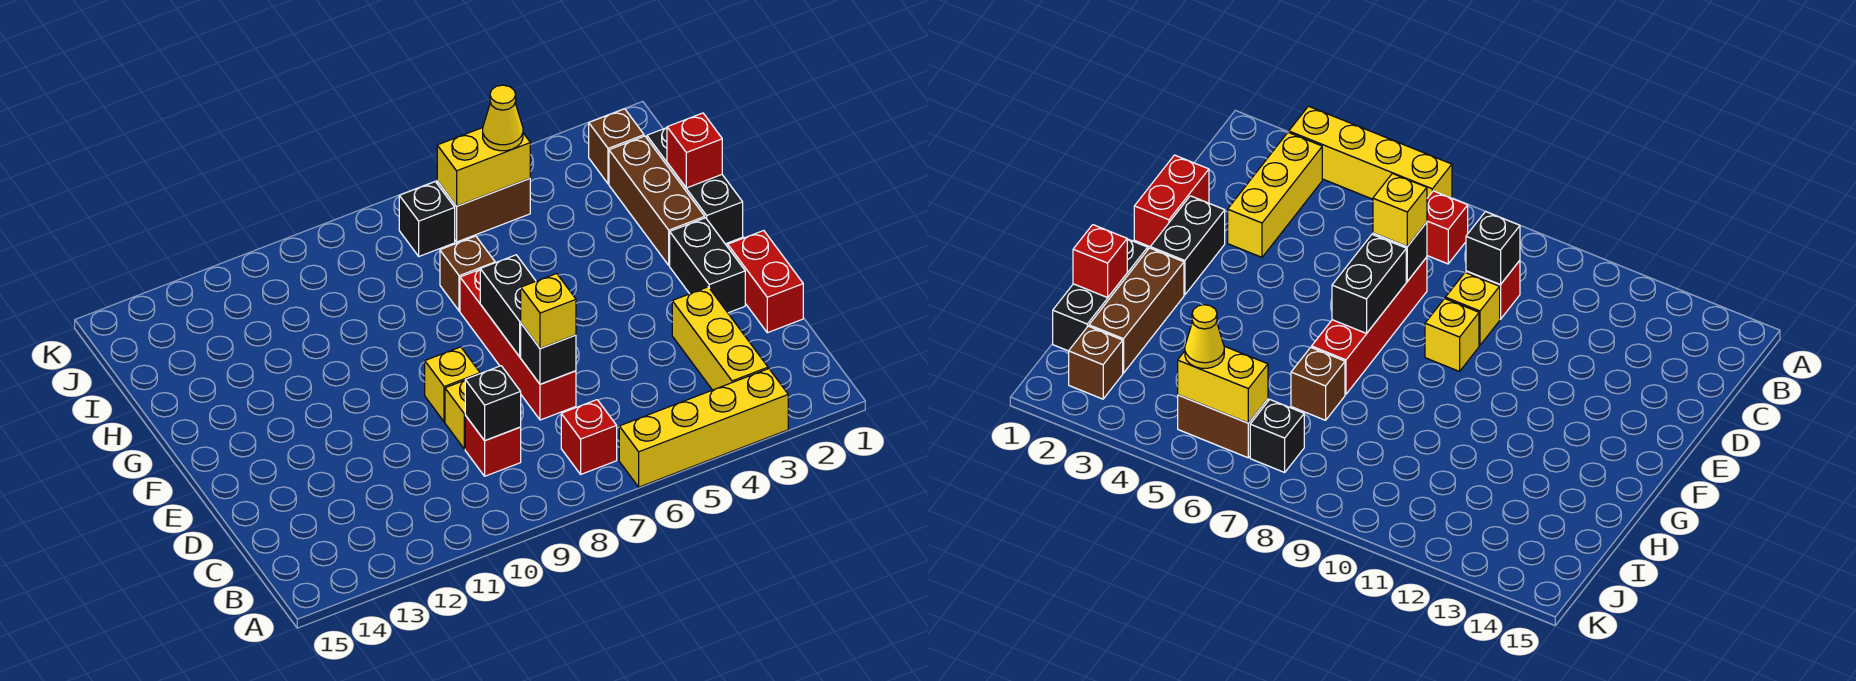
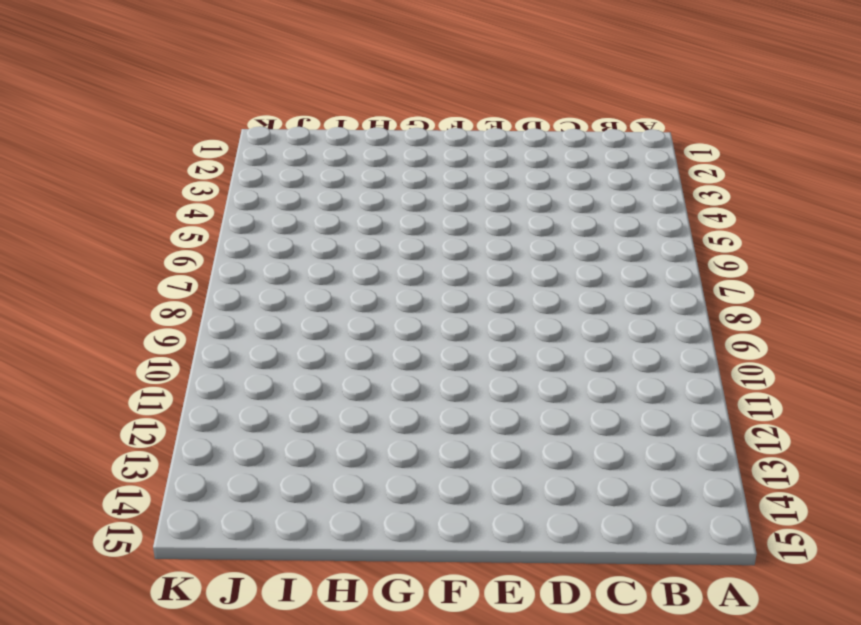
none -> yellow 1x4 brick [619,369,788,487]
none -> yellow 1x3 brick [672,287,768,390]
none -> red 1x1 brick [561,400,617,474]

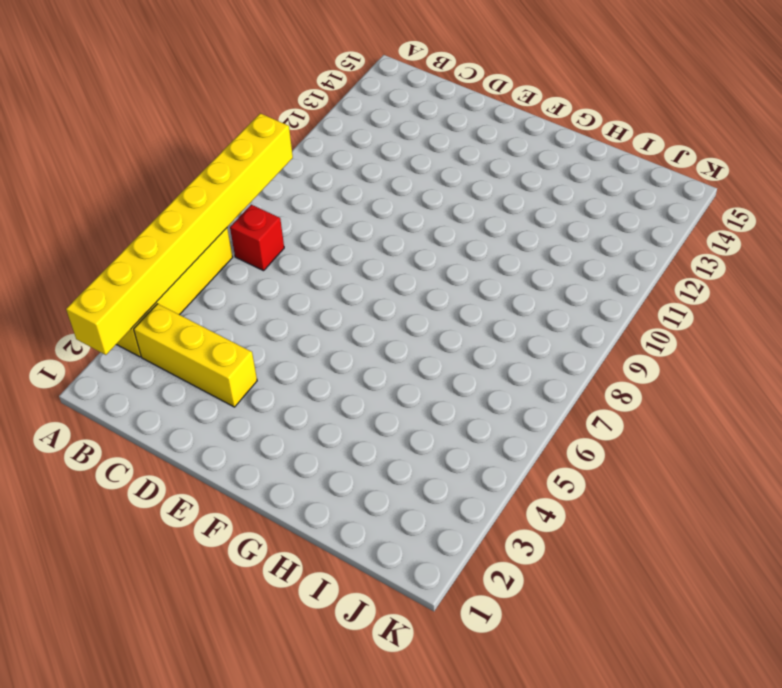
yellow 1x8 brick [66,113,293,355] -> none
none -> red 1x1 brick [465,416,521,476]
none -> red 1x2 brick [728,231,803,333]
none -> red 1x4 brick [460,270,576,420]

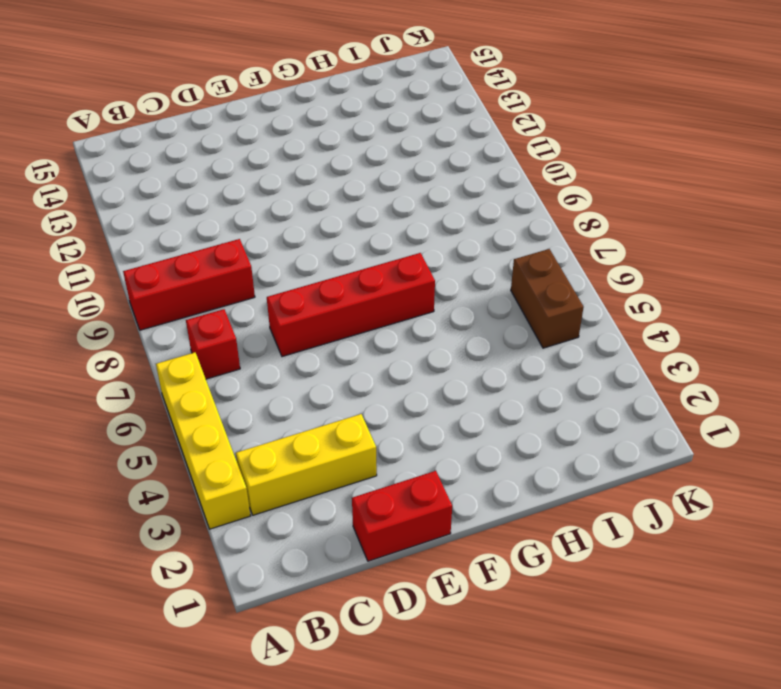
red 1x3 brick [123,239,255,330] -> red 1x1 brick [465,416,521,476]
none -> yellow 1x1 brick [445,380,466,449]
none -> black 1x2 brick [670,218,745,313]
none -> yellow 1x1 brick [425,347,480,422]

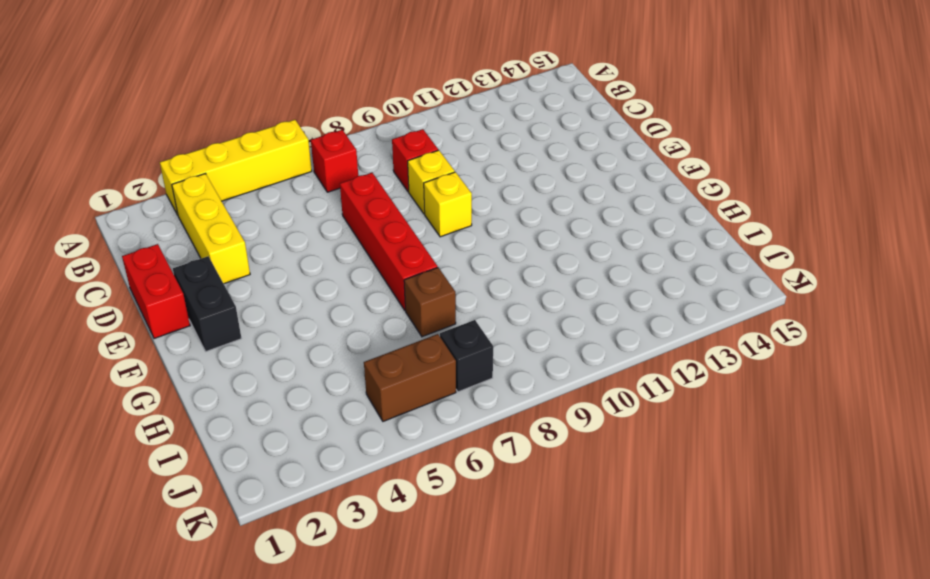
none -> black 1x3 brick [647,128,743,244]
none -> brown 1x3 brick [609,136,705,265]
none -> brown 1x1 brick [589,109,644,184]

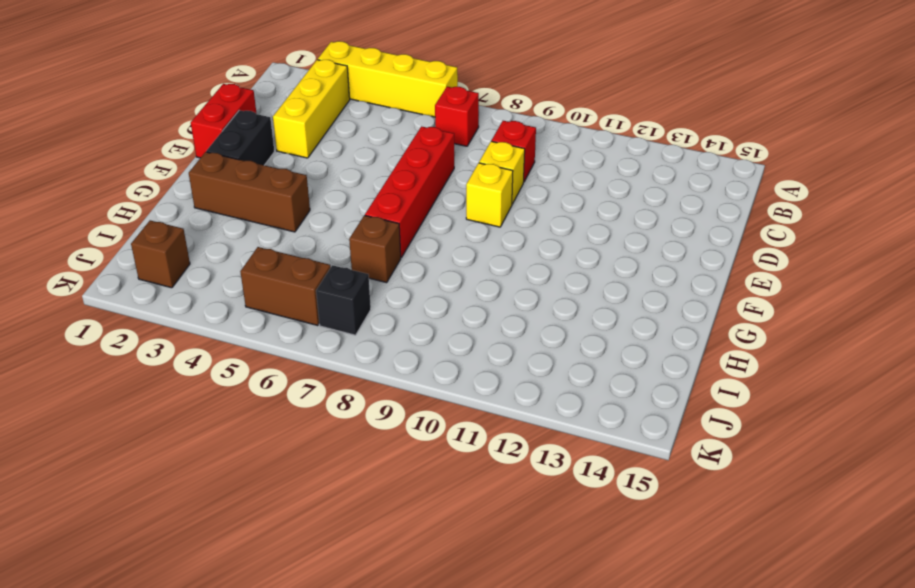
brown 1x3 brick [189,152,310,232] -> brown 1x3 brick turned to [609,136,705,265]
none -> black 1x3 brick [647,128,743,244]
none -> black 1x1 brick [465,366,521,441]
none -> black 1x1 brick [521,324,576,384]

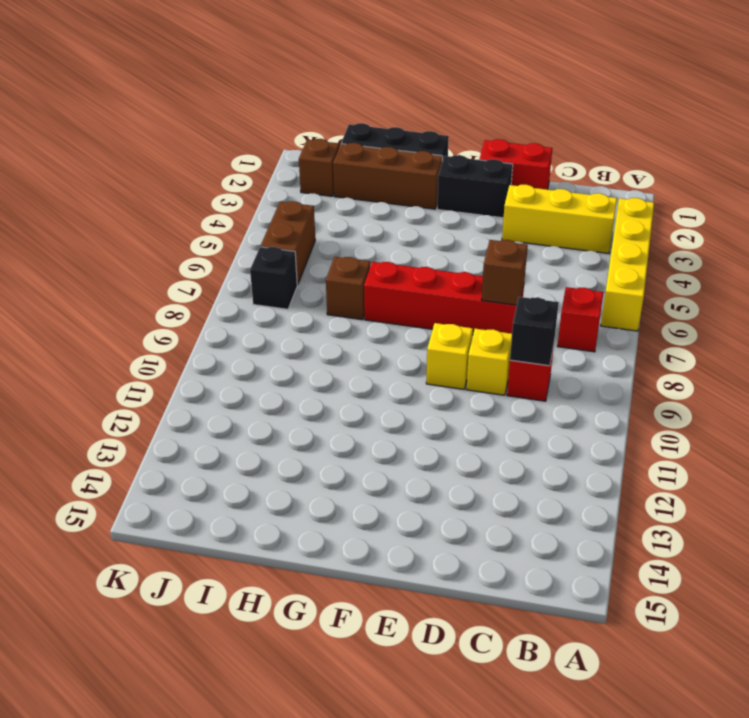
brown 1x1 brick [481,240,528,305] -> black 1x1 brick [521,324,576,384]
none -> black 1x2 brick [480,255,536,357]
none -> red 1x1 brick [667,113,722,188]
none -> yellow 1x2 brick [437,128,530,206]

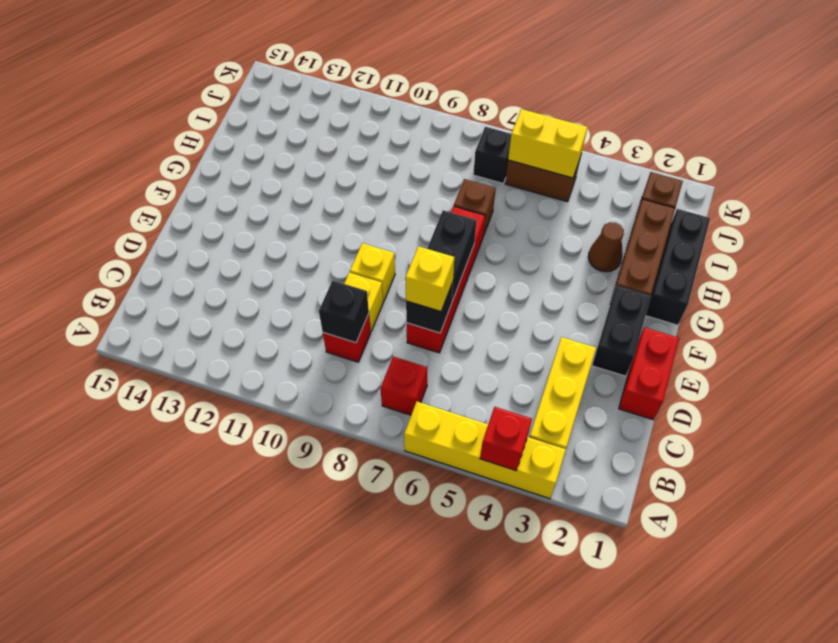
red 1x1 brick [480,407,532,471] -> red 1x1 brick moved to [667,113,722,188]
brown 1x1 cone [588,222,623,272] -> none
none -> yellow 1x1 cone [483,85,523,151]

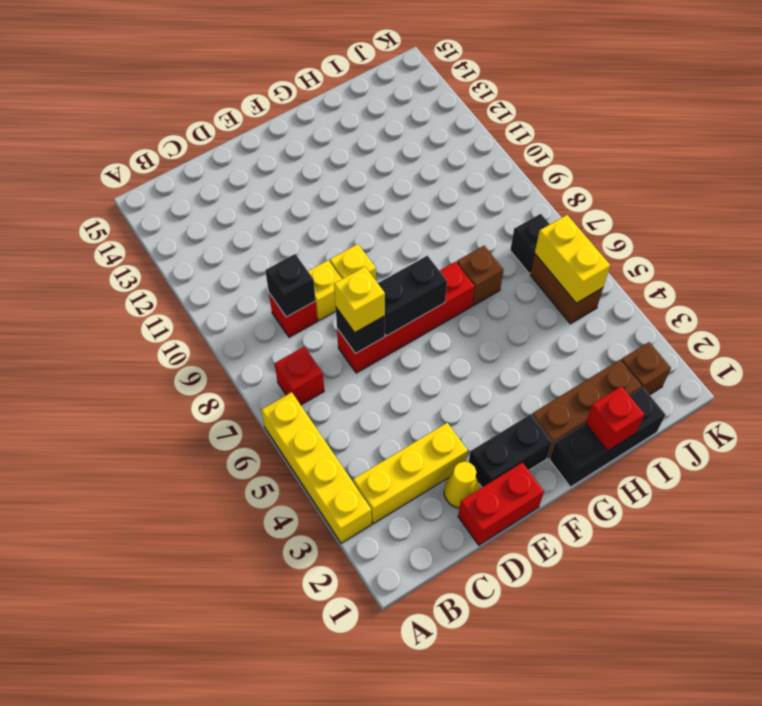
yellow 1x1 cone [444,462,480,508] -> yellow 1x1 cone moved to [483,85,523,151]

